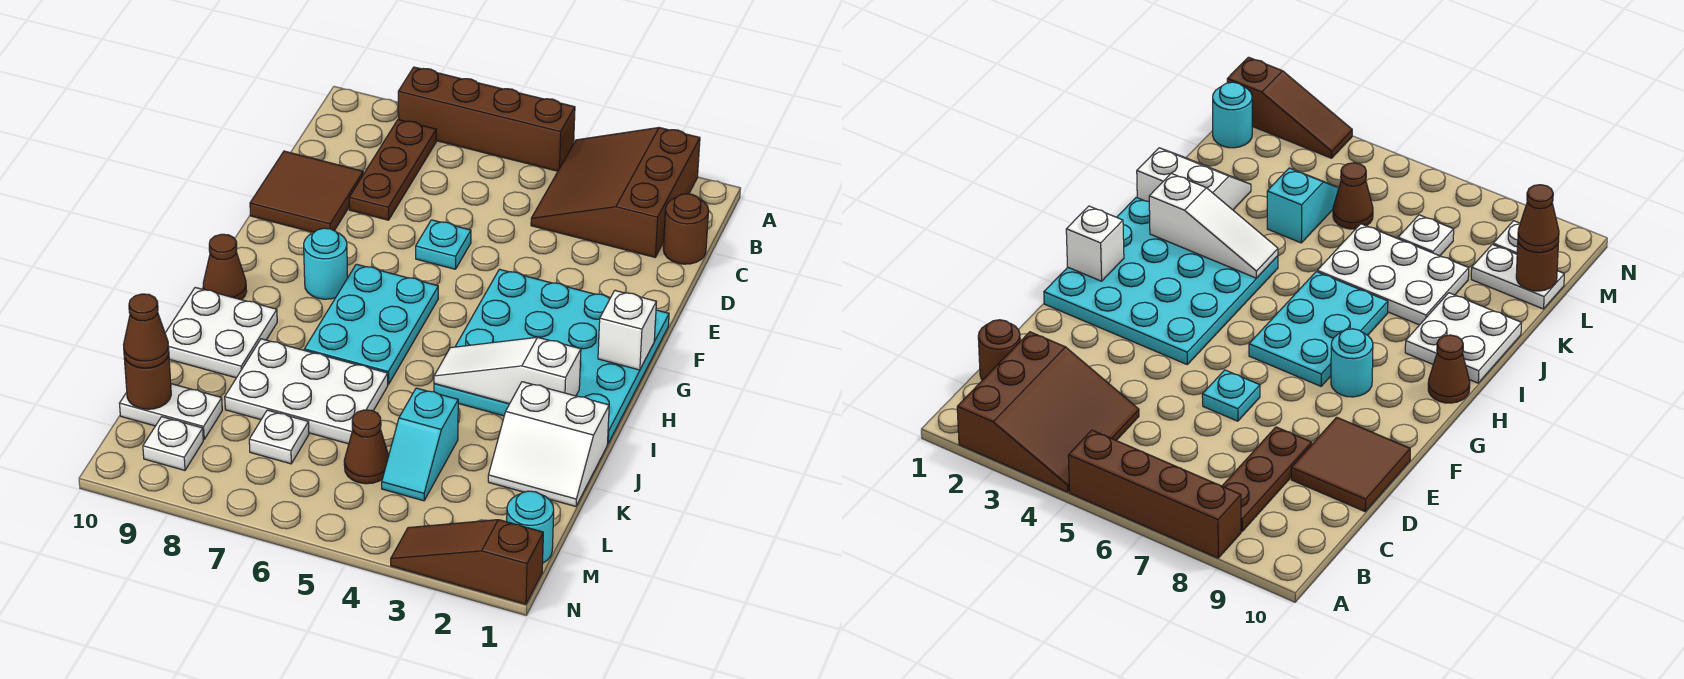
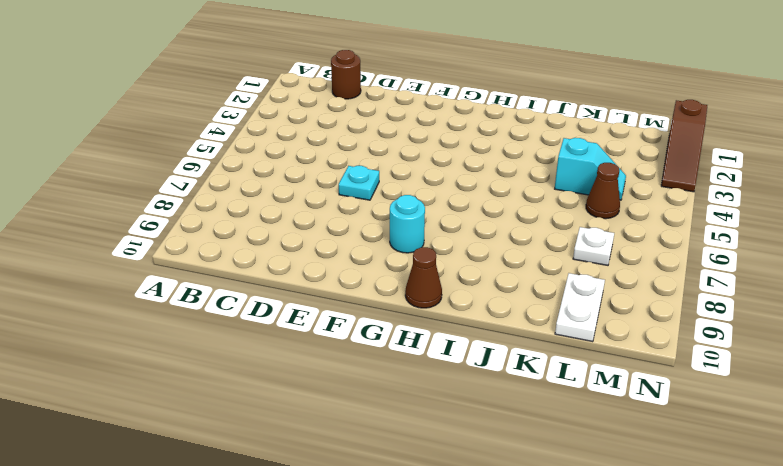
none -> brown 3x3 slope [531,128,700,257]
none -> brown 1x4 brick [398,67,575,171]
none -> brown 1x3 plate [349,120,436,220]

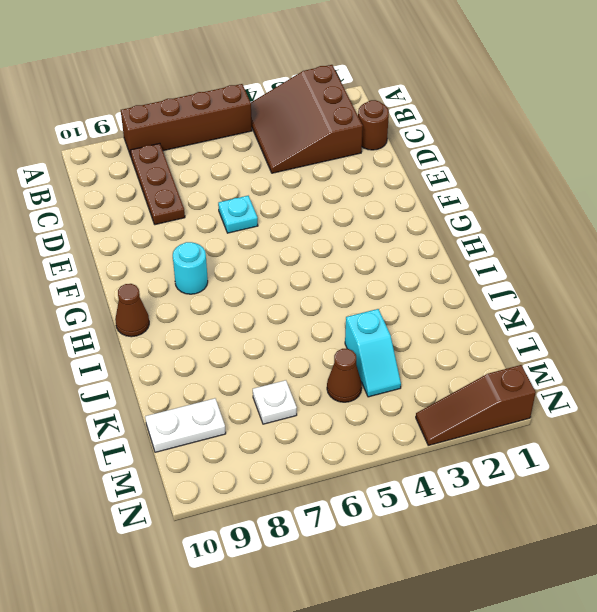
none -> brown 2x2 tile [250,151,363,233]
none -> cyan 4x4 plate [434,269,669,443]
none -> cyan 2x3 plate [304,264,438,385]

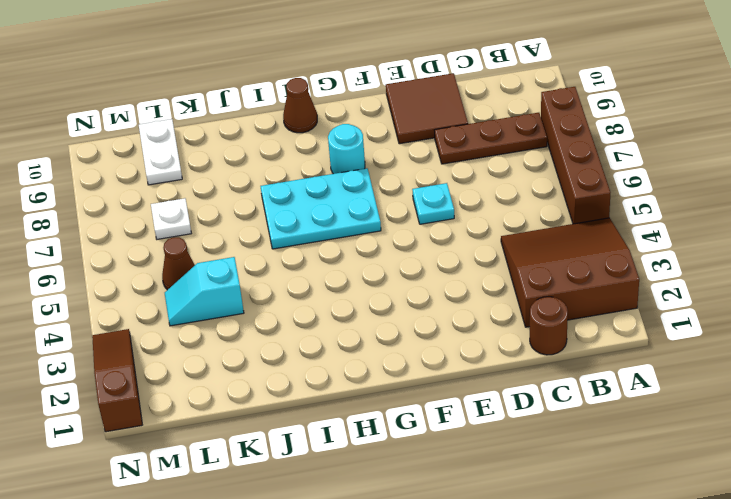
none -> cyan 4x4 plate [434,269,669,443]
none -> white 2x2 plate [165,288,277,378]
none -> white 2x2 slope [488,382,609,506]

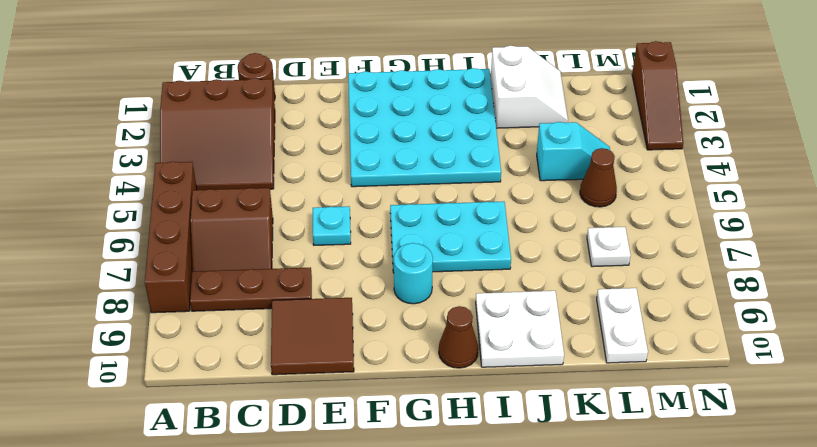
brown 2x2 slope [191,188,273,271] -> none
none -> white 2x3 plate [225,339,388,444]
none -> cyan 1x1 round brick [507,491,554,563]
none -> white 1x1 plate [143,417,203,470]

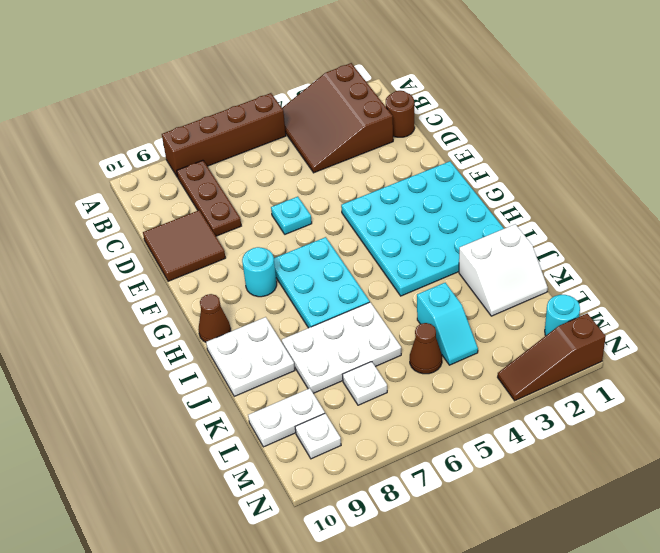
none -> white 1x1 brick [598,291,656,370]
none -> white 1x3 slope [434,337,581,404]
none -> brown 1x1 round brick [124,355,171,409]

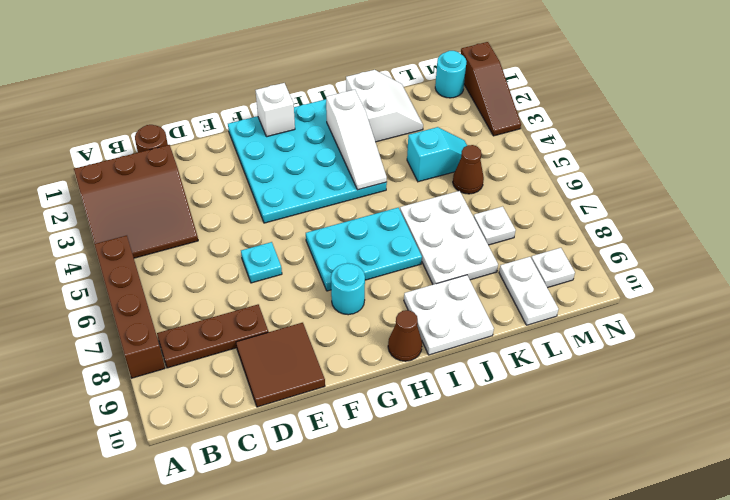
none -> brown 1x1 round brick [124,355,171,409]
none -> brown 1x1 cone [124,294,169,368]

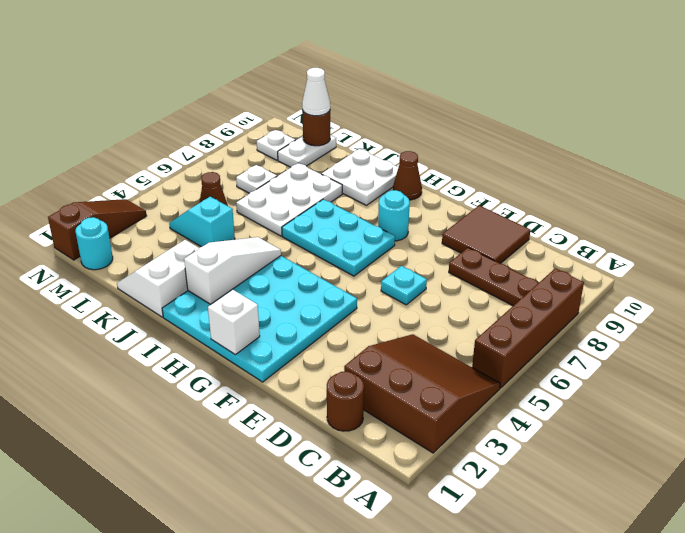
white 1x1 cone [302,68,330,116] -> brown 1x1 cone [124,294,169,368]

